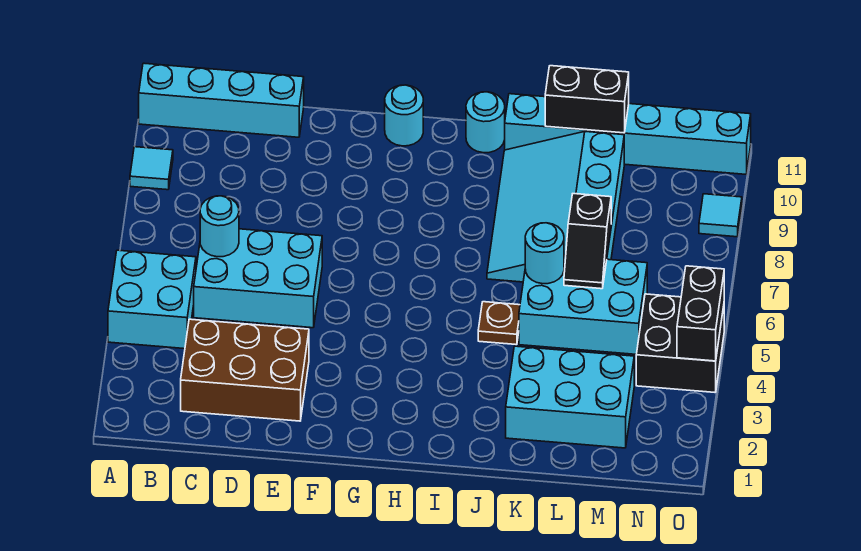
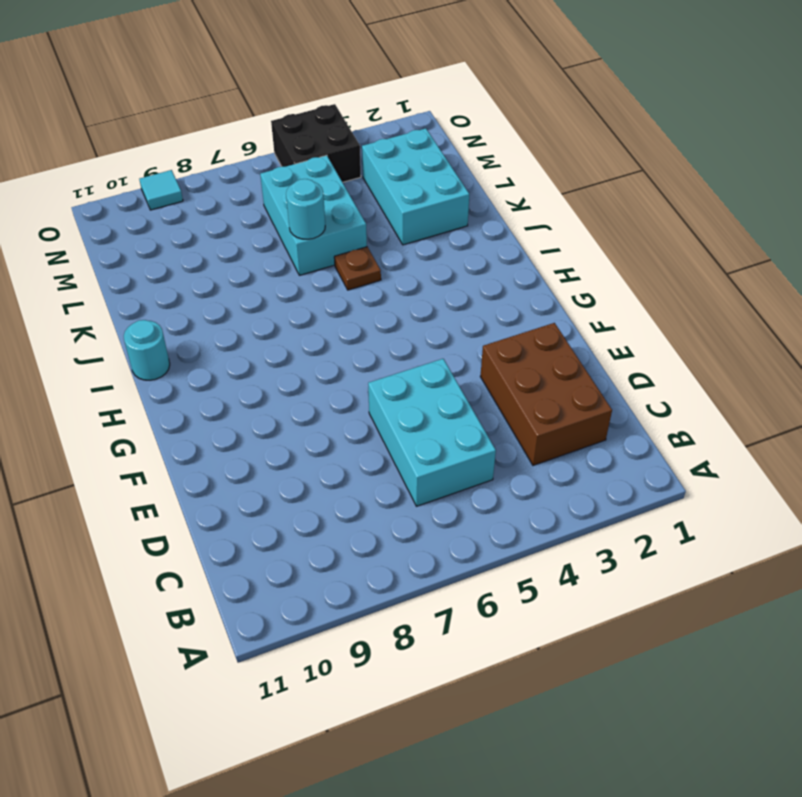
none -> cyan 2x2 brick [108,250,196,349]
none -> cyan 1x1 tile [130,147,173,190]
none -> cyan 1x4 brick [139,63,304,137]

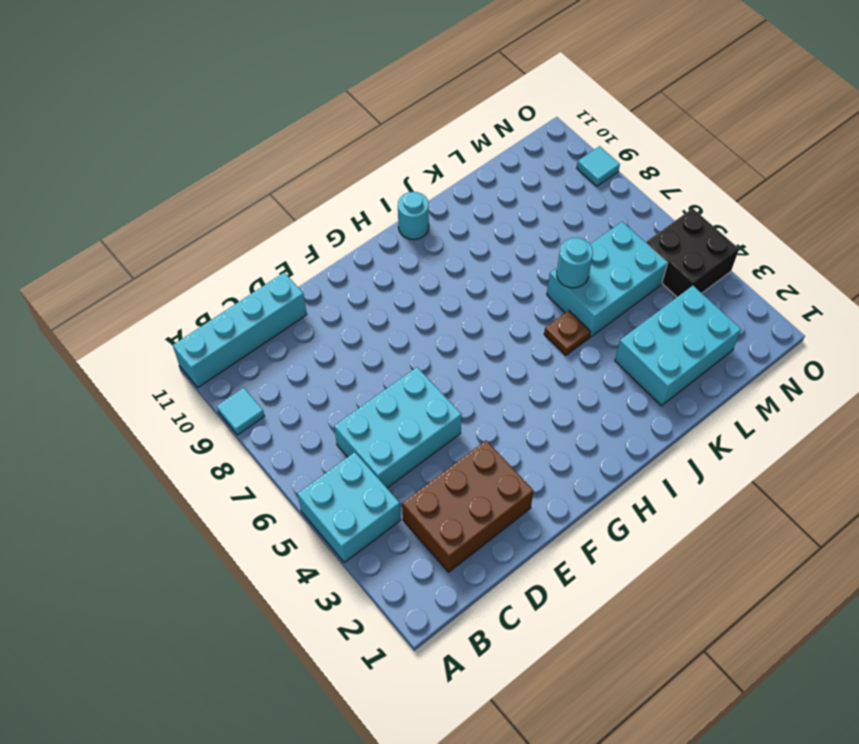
none -> cyan 1x1 round brick [385,85,423,146]
none -> cyan 3x4 slope [487,132,624,282]
none -> cyan 1x6 brick [505,94,751,174]

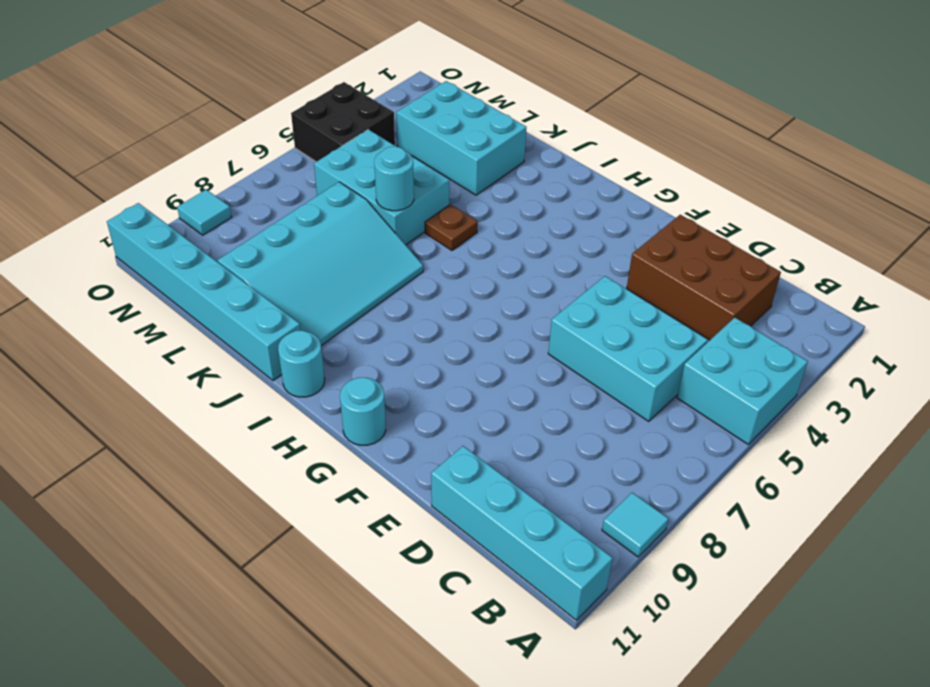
none -> cyan 1x1 round brick [200,196,239,257]
none -> black 1x2 brick [545,66,629,133]
none -> black 1x2 slope [564,194,611,289]

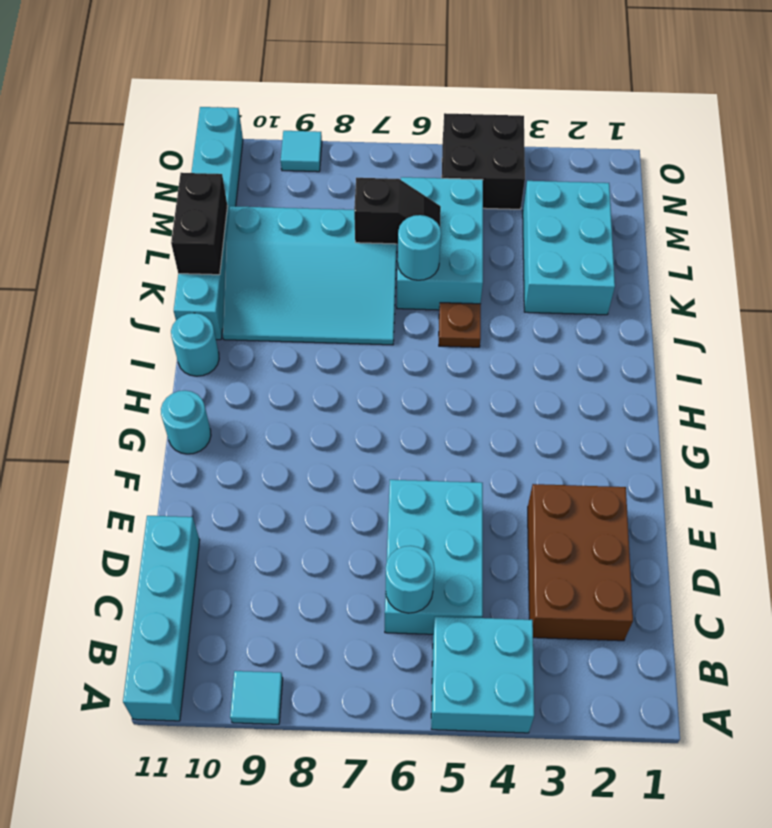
none -> black 1x2 brick [677,266,724,361]

